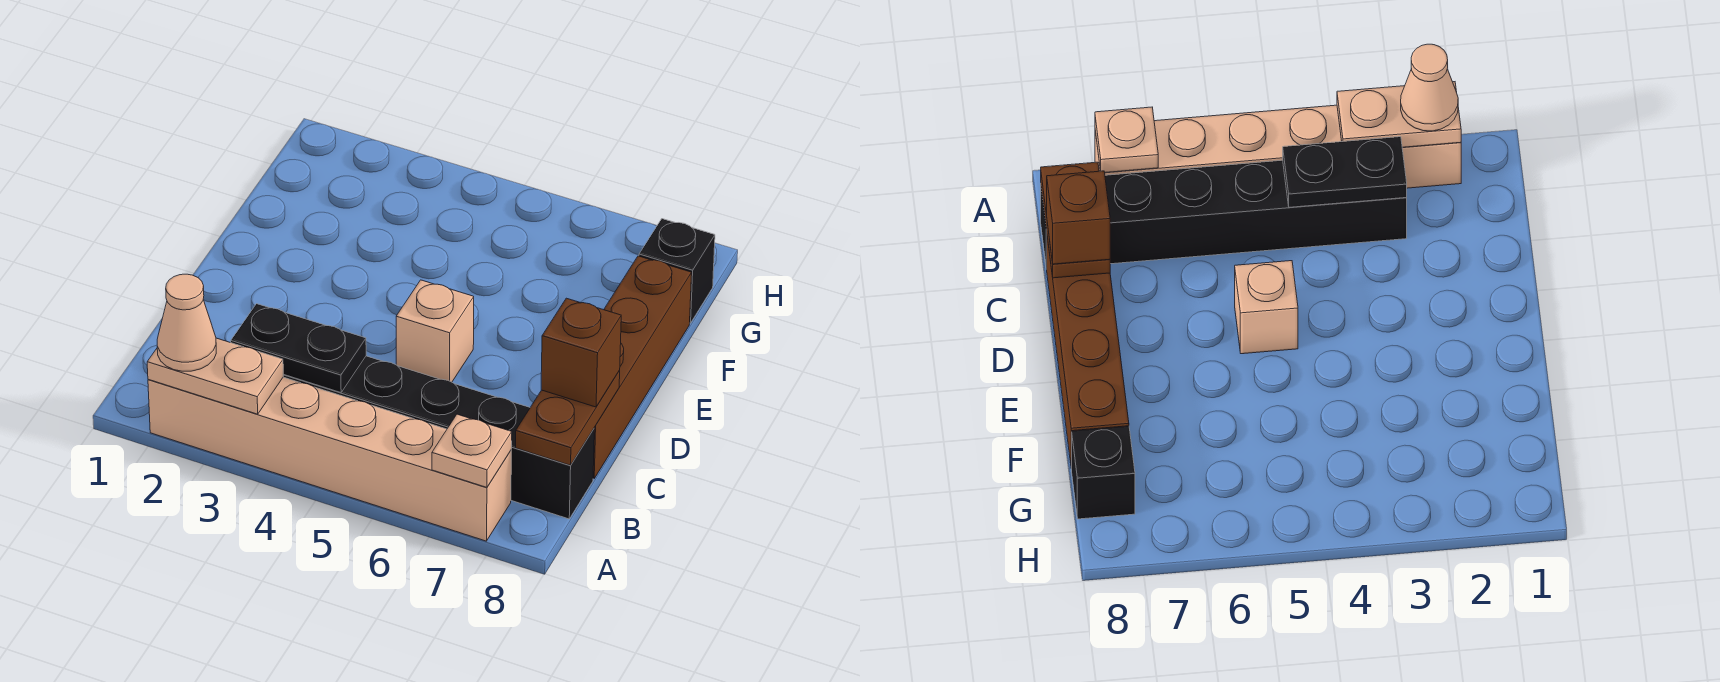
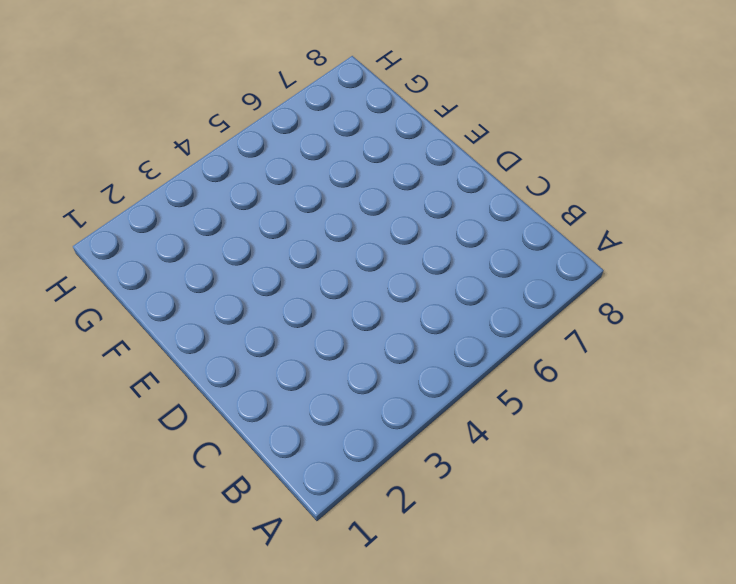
none -> tan 1x6 brick [148,377,511,541]
none -> black 1x6 brick [283,356,594,519]

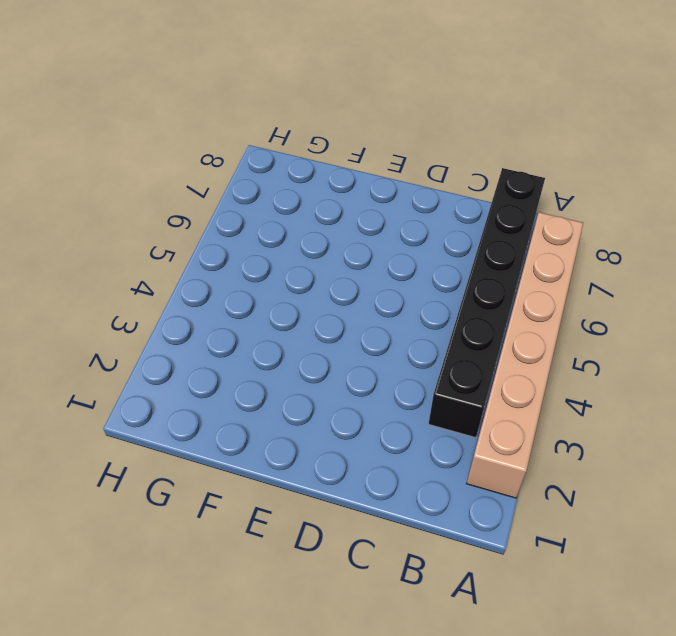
none -> brown 1x4 brick [593,256,692,479]
none -> tan 1x1 brick [396,280,474,382]

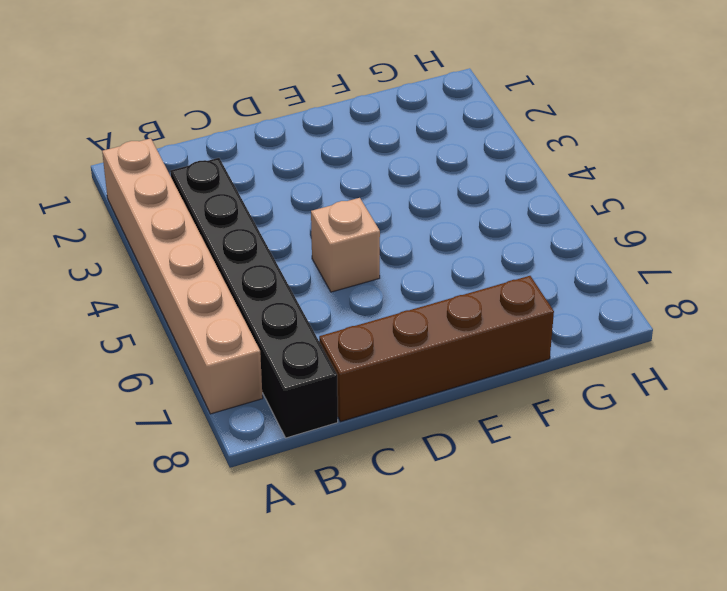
none -> black 1x1 brick [639,219,715,323]
none -> tan 1x2 plate [147,338,283,414]

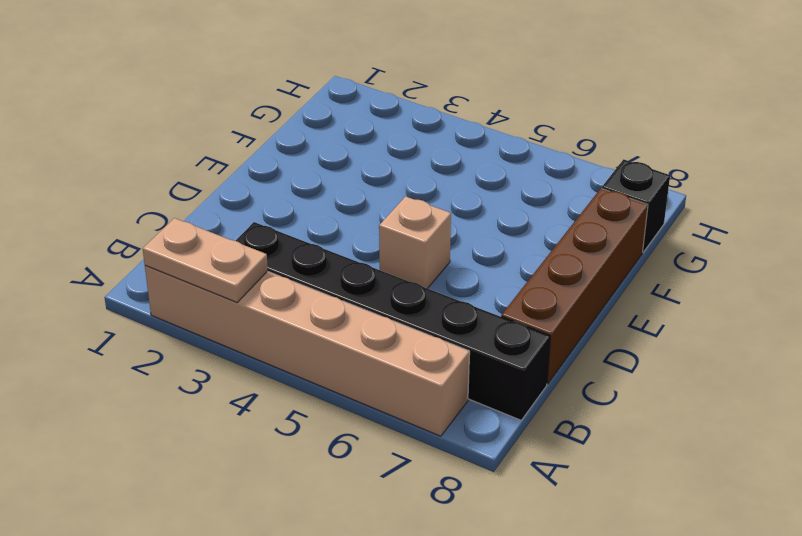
none -> tan 1x1 plate [432,414,512,487]
none -> black 1x2 plate [231,304,366,393]

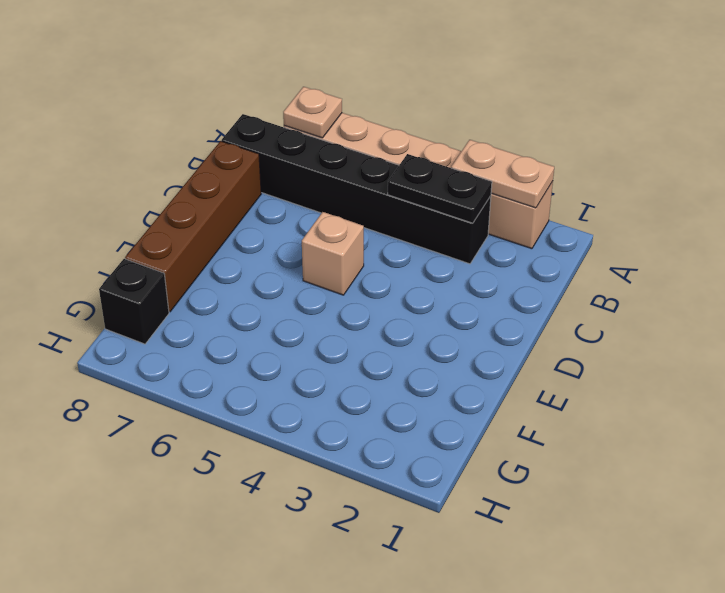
none -> brown 1x2 plate [515,371,620,465]
none -> tan 1x1 cone [157,274,216,371]

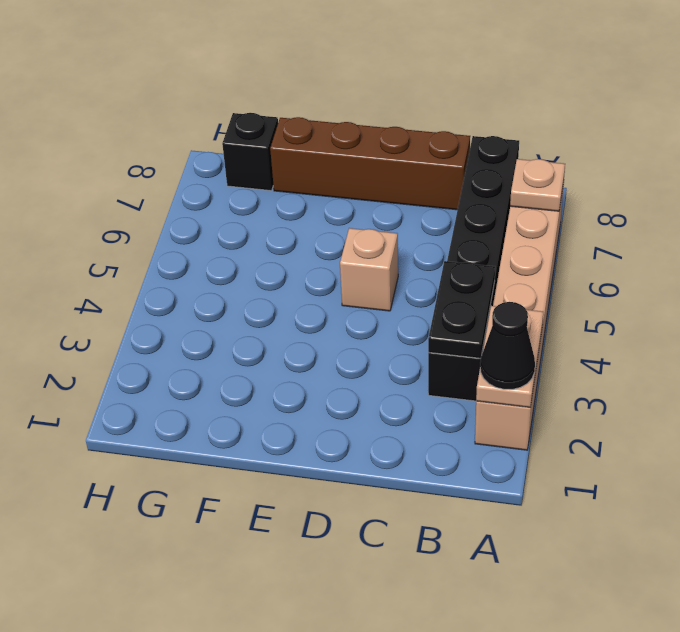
black 1x1 cone [480,302,535,389] -> tan 1x1 cone [157,274,216,371]
none -> brown 1x2 plate [515,371,620,465]
none -> brown 1x1 brick [541,298,621,407]

